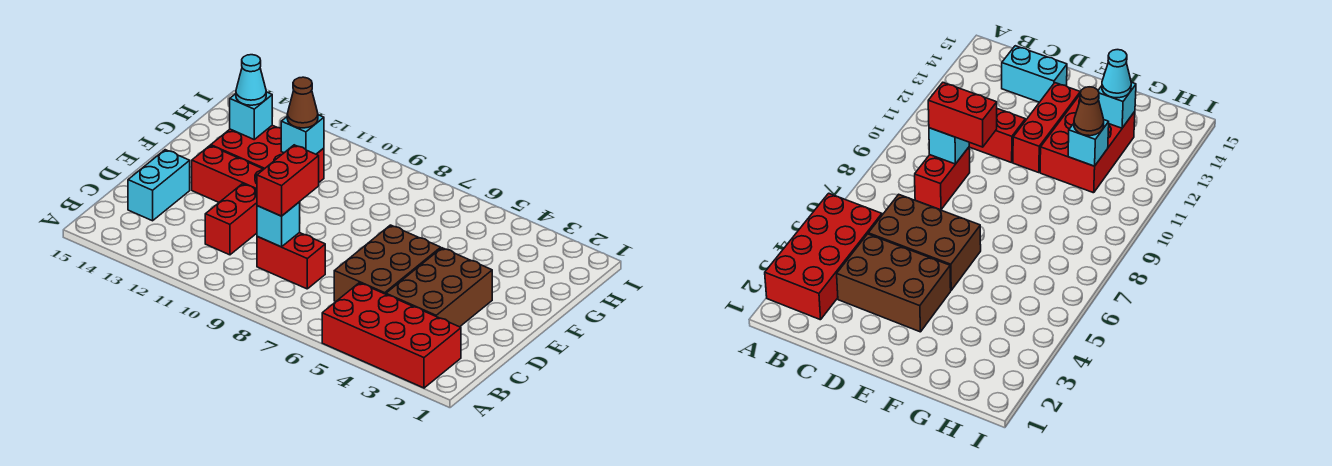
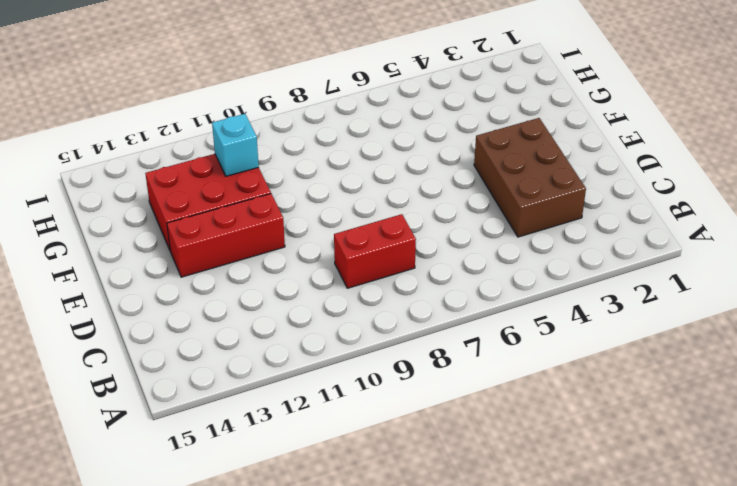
none -> red 2x4 brick [322,283,461,388]
none -> brown 2x3 brick [334,225,441,302]
none -> red 1x2 brick [205,184,257,255]

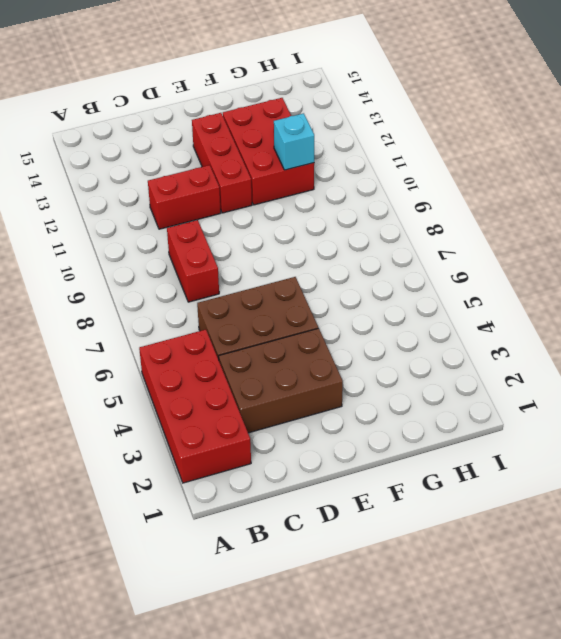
none -> cyan 1x2 brick [128,150,190,221]
none -> cyan 1x1 brick [257,202,300,247]
none -> cyan 1x1 brick [230,92,272,139]

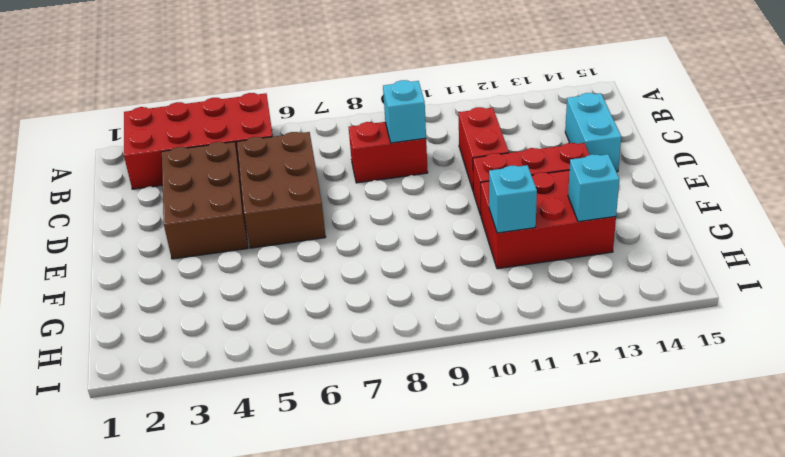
none -> red 1x2 brick [257,145,319,216]
none -> brown 1x1 cone [287,77,318,128]
none -> cyan 1x1 cone [236,55,266,105]

